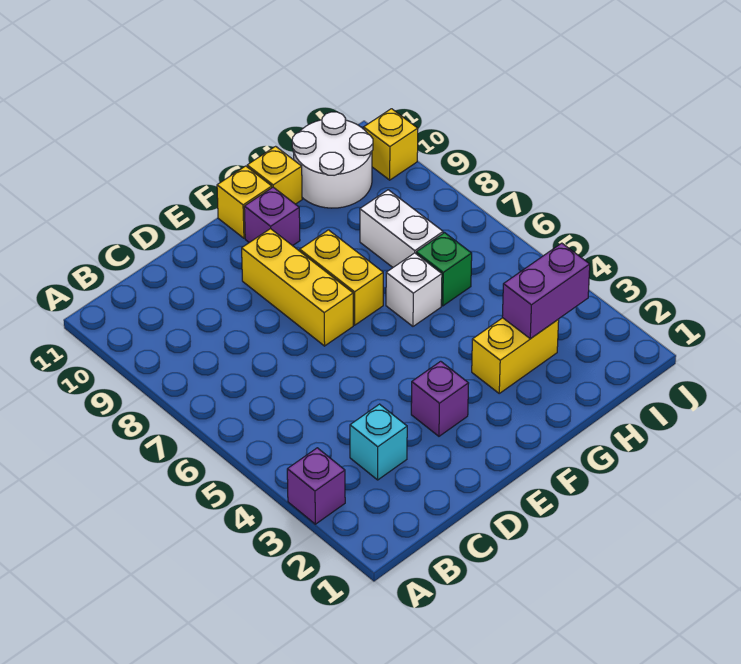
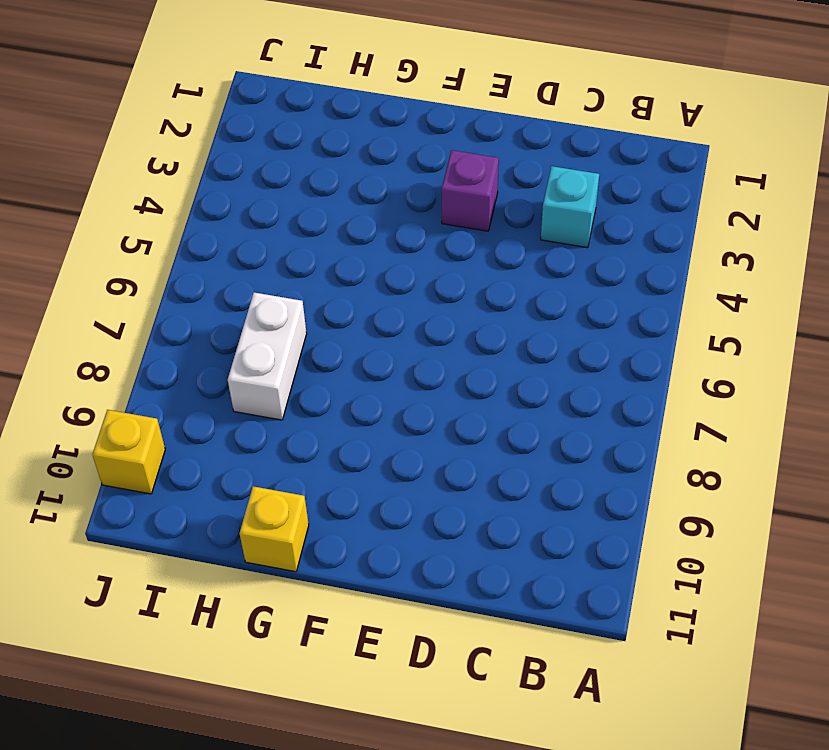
none -> purple 1x1 brick [287,448,345,524]
none -> yellow 1x3 brick [242,229,353,346]
none -> yellow 1x2 brick [300,230,383,325]

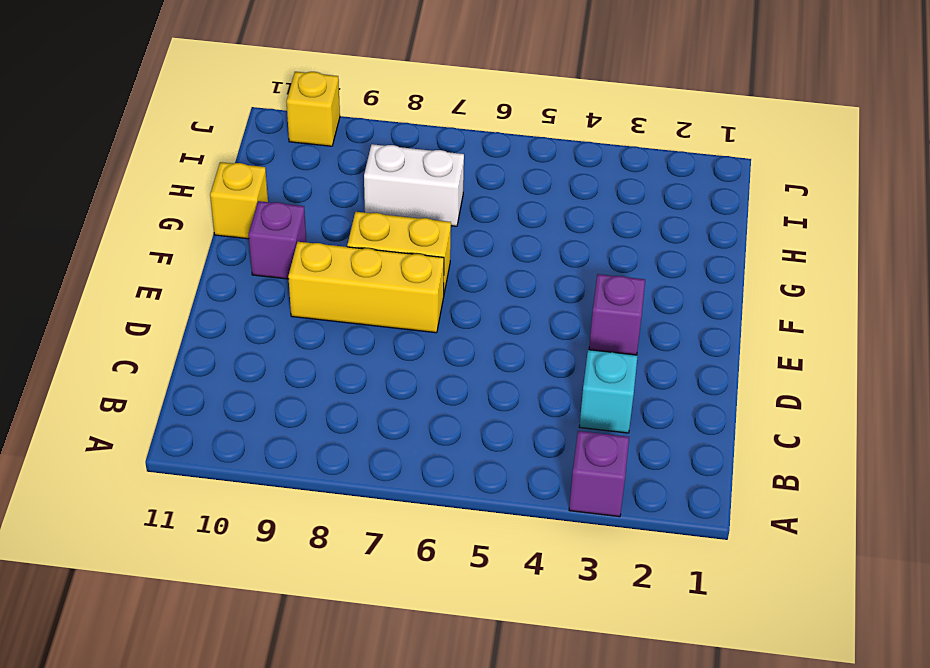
none -> yellow 1x1 brick [217,166,272,238]
none -> yellow 1x2 brick [472,318,559,393]
none -> white 1x1 brick [386,253,442,326]

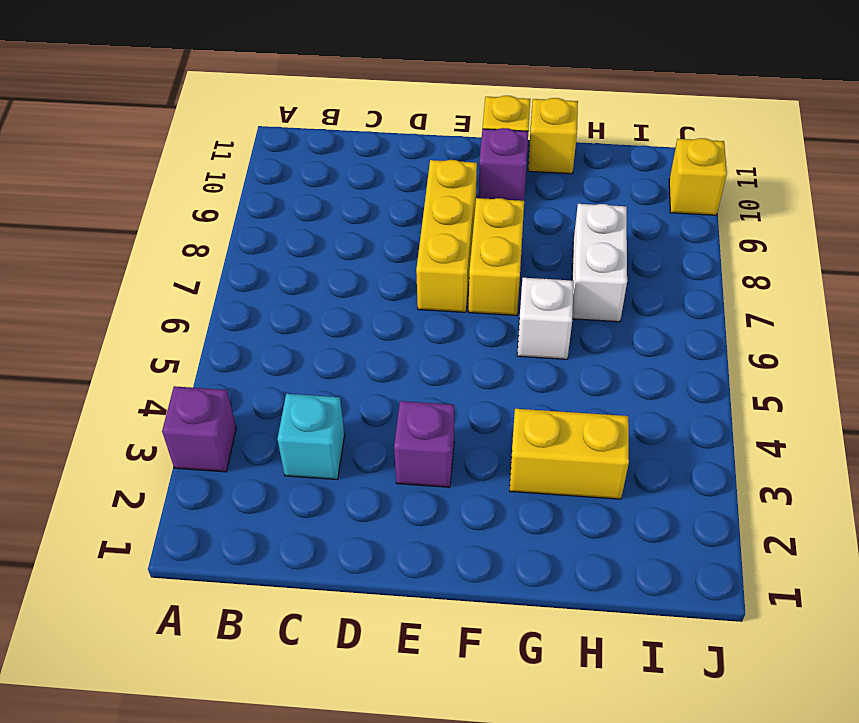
none -> green 1x1 brick [416,233,472,306]
none -> white 2x2 round brick [292,112,373,208]
none -> purple 1x2 brick [502,243,590,339]

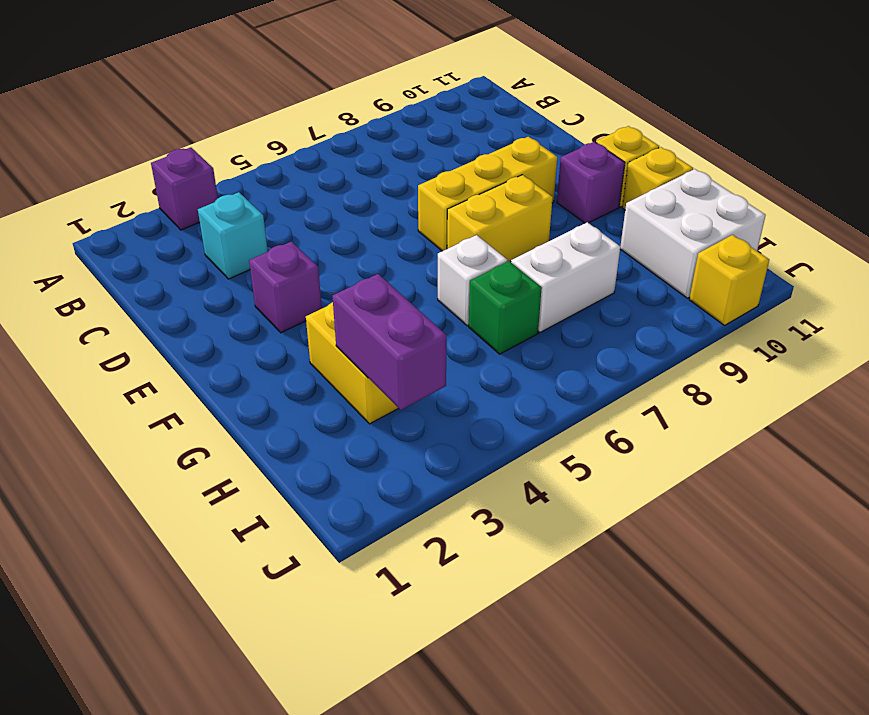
white 2x2 brick [620,169,766,298] -> white 2x2 round brick [292,112,373,208]

